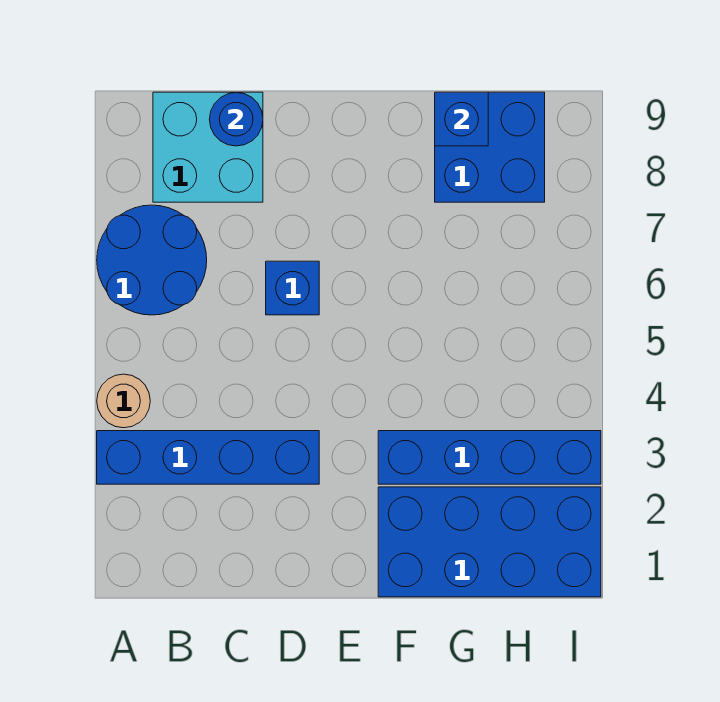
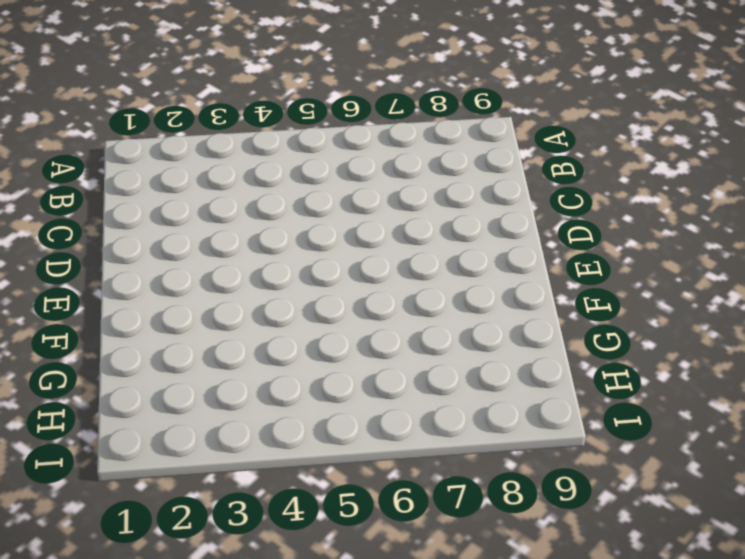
none -> blue 1x4 brick [97,431,319,484]
none -> tan 1x1 round brick [97,374,150,428]

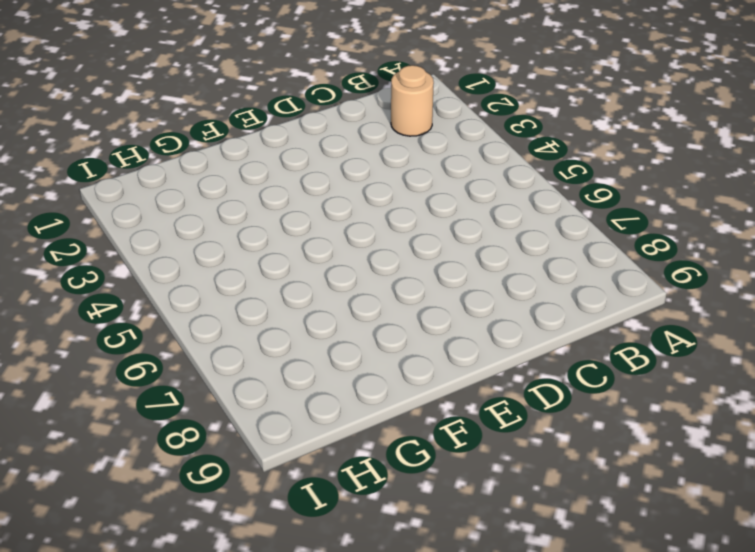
tan 1x1 round brick [391,65,434,136] -> tan 1x1 round brick moved to [97,374,150,428]
none -> blue 1x4 brick [97,431,319,484]
none -> blue 2x2 round brick [97,205,207,315]

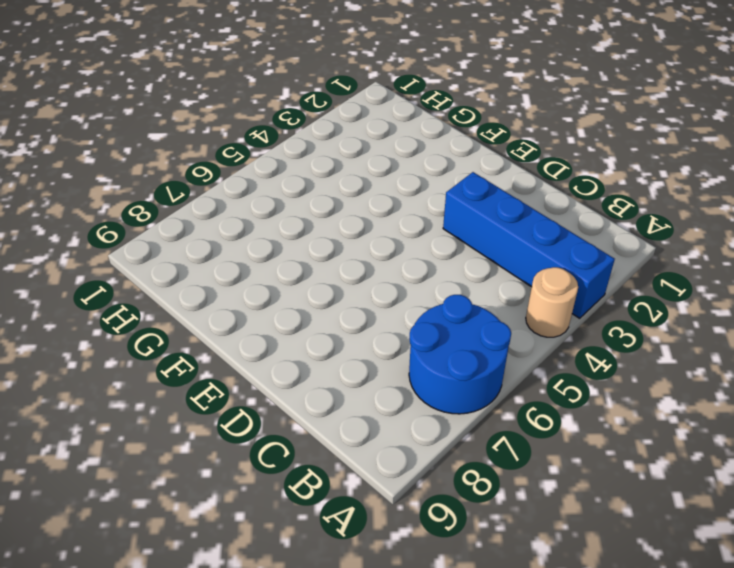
none -> cyan 2x2 brick [153,92,263,202]
none -> blue 1x1 brick [266,261,319,315]

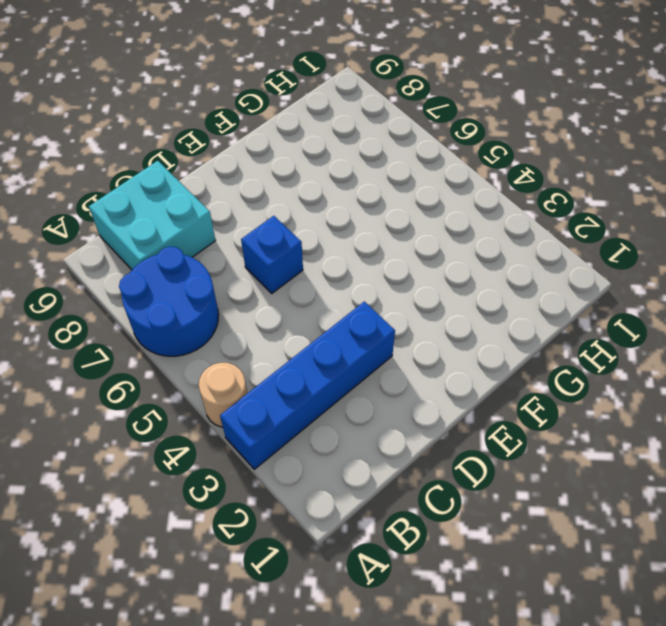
none -> blue 2x4 brick [378,487,601,597]
none -> blue 1x4 brick [378,431,601,484]

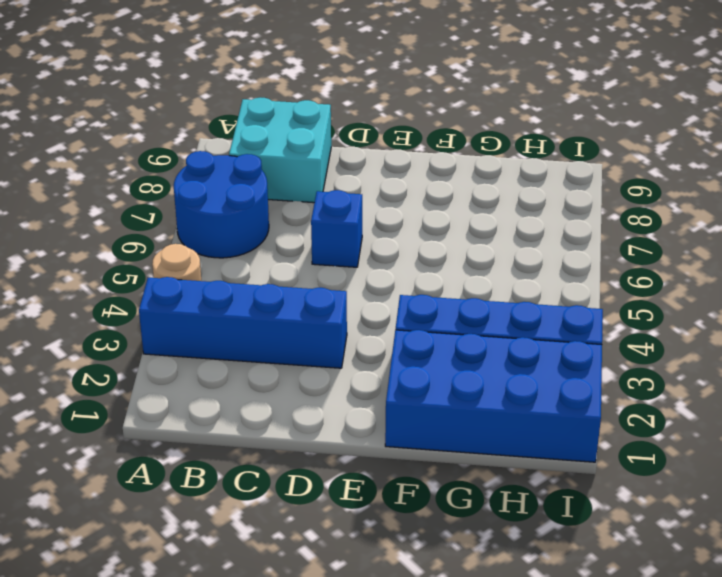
none -> blue 2x2 brick [435,92,545,202]
none -> blue 1x1 round brick [209,92,263,146]

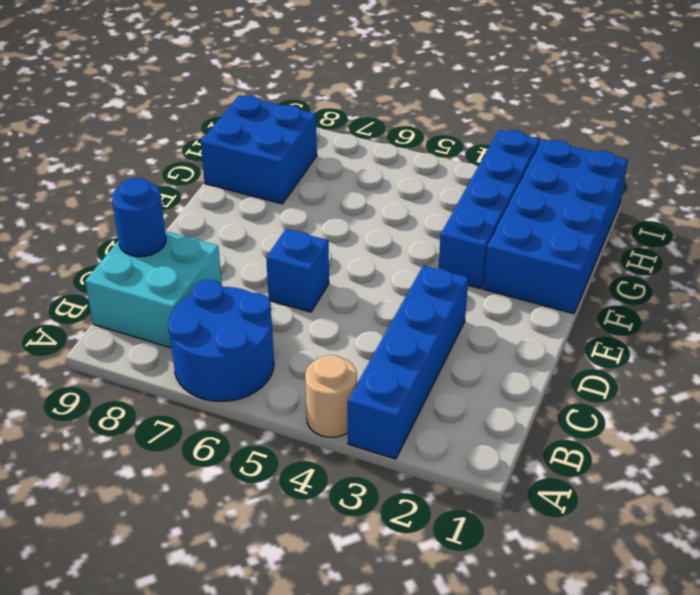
none -> blue 1x1 brick [435,92,488,146]

